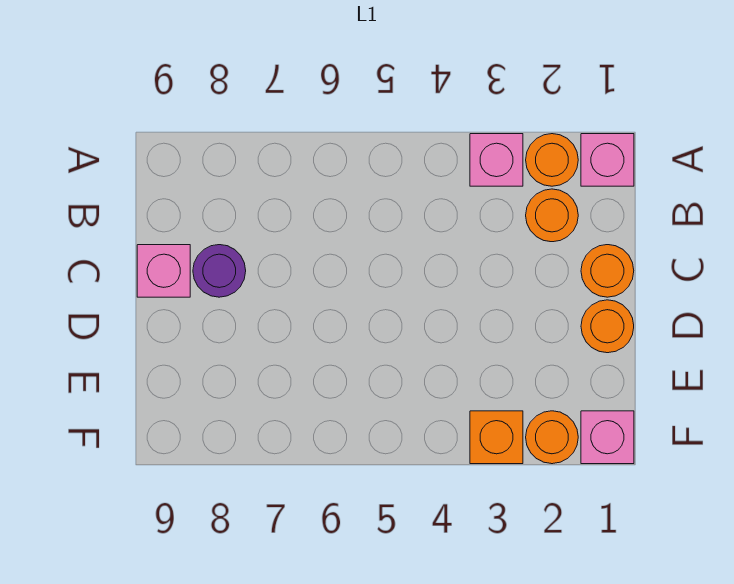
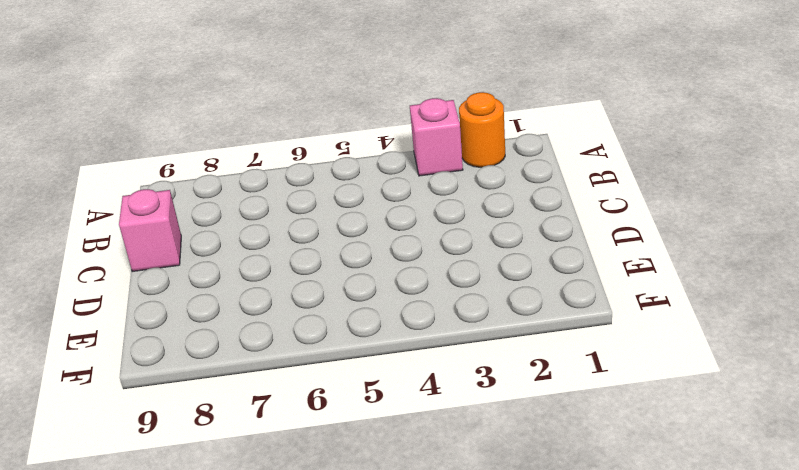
none -> pink 1x1 brick [581,134,634,186]
none -> orange 1x1 round brick [526,189,578,242]

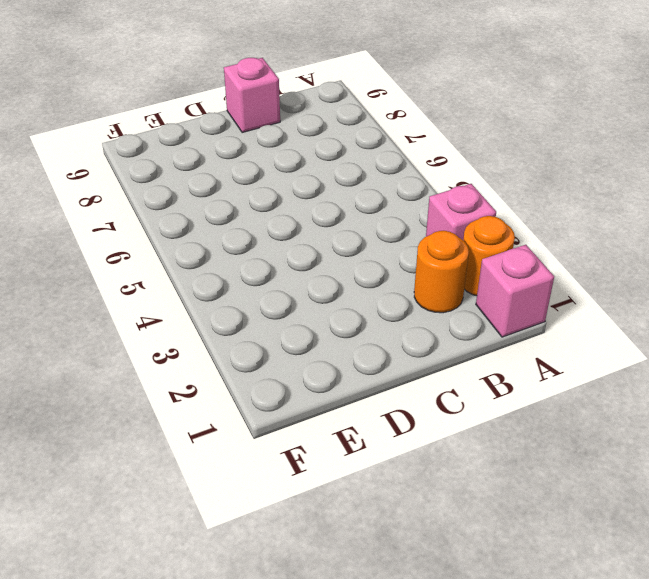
none -> orange 1x1 round brick [581,245,634,297]
none -> purple 1x1 round brick [193,245,246,297]

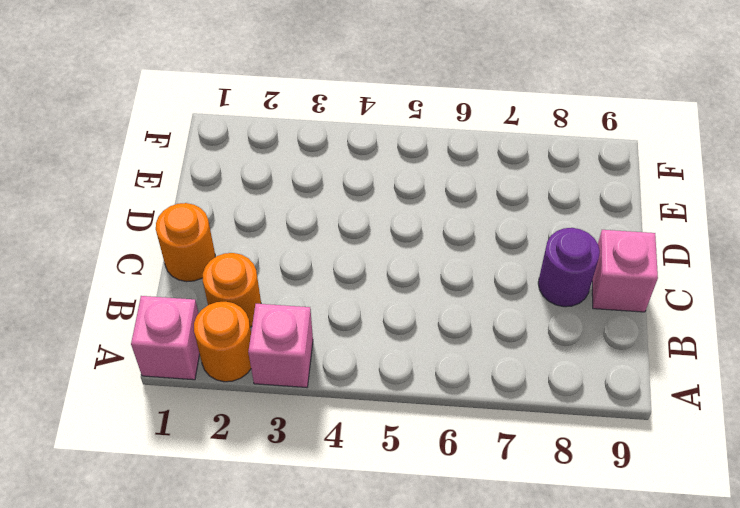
none -> orange 1x1 round brick [581,300,634,353]
none -> pink 1x1 brick [581,411,634,464]

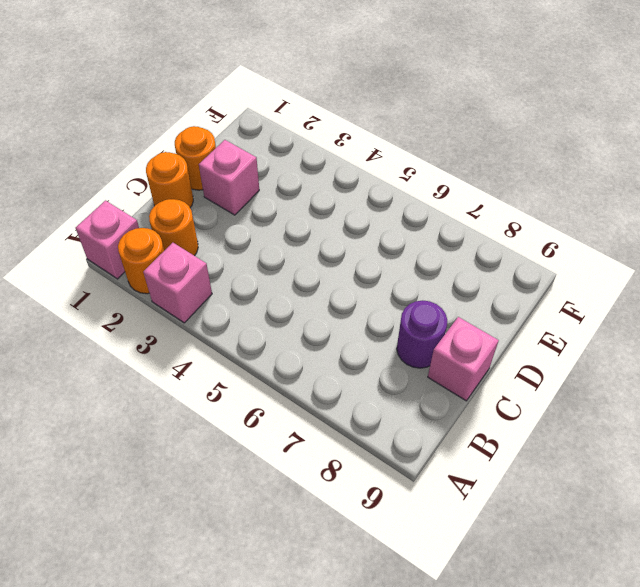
pink 1x1 brick [199,140,259,215] -> pink 1x1 brick moved to [581,411,634,464]
none -> orange 1x1 round brick [526,411,578,464]
none -> orange 1x1 brick [470,411,523,464]

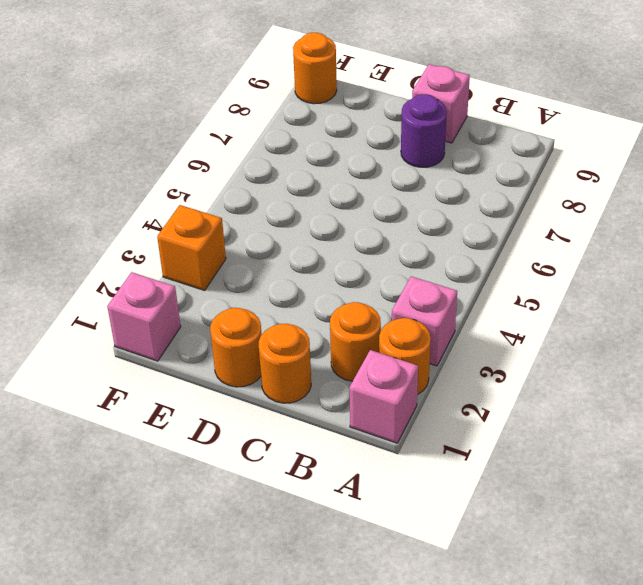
orange 1x1 round brick [293,33,337,104] -> orange 1x1 round brick moved to [526,411,578,464]

